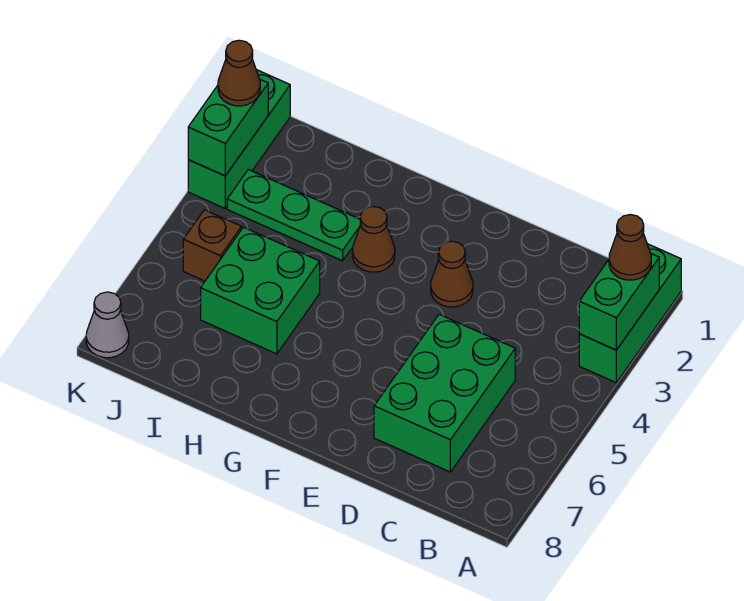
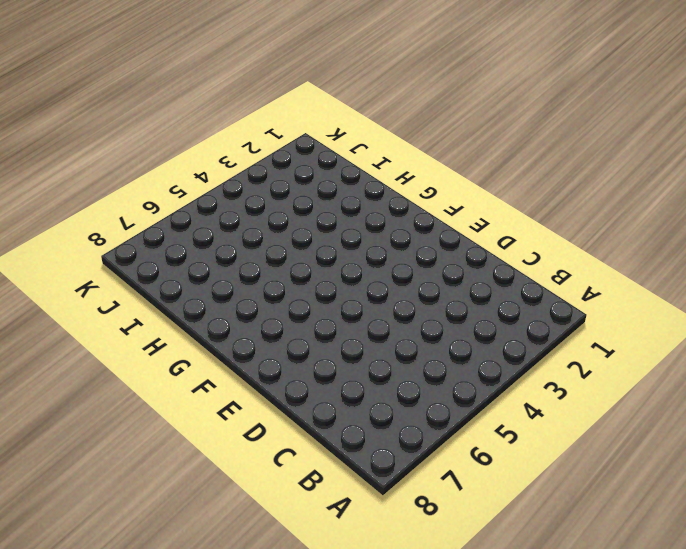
none -> green 1x3 brick [579,244,681,383]
none -> green 2x3 brick [374,314,515,472]
none -> brown 1x1 cone [431,241,473,307]

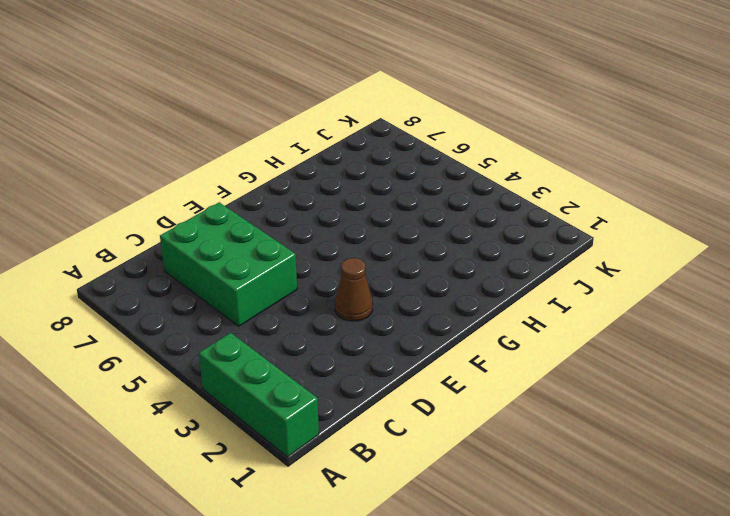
none -> brown 1x1 cone [352,207,395,272]
none -> green 1x3 plate [227,170,361,261]
none -> green 2x2 brick [201,227,320,354]

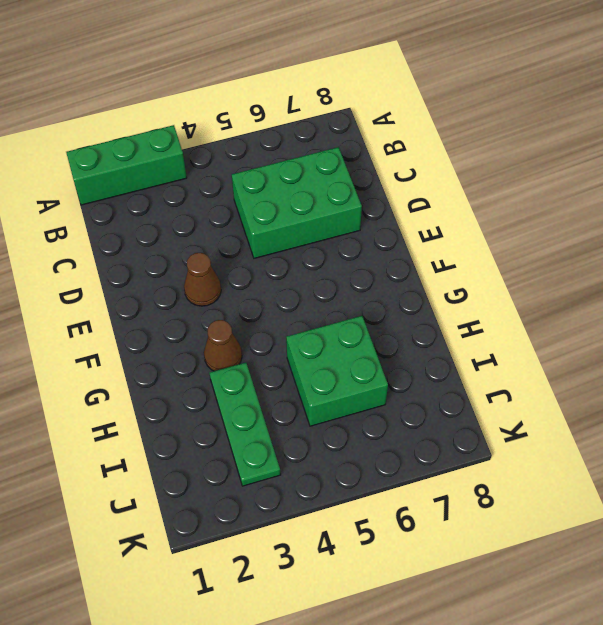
none -> brown 1x1 brick [183,210,242,281]
none -> green 1x3 brick [188,70,290,208]
none -> grey 1x1 cone [86,292,129,358]

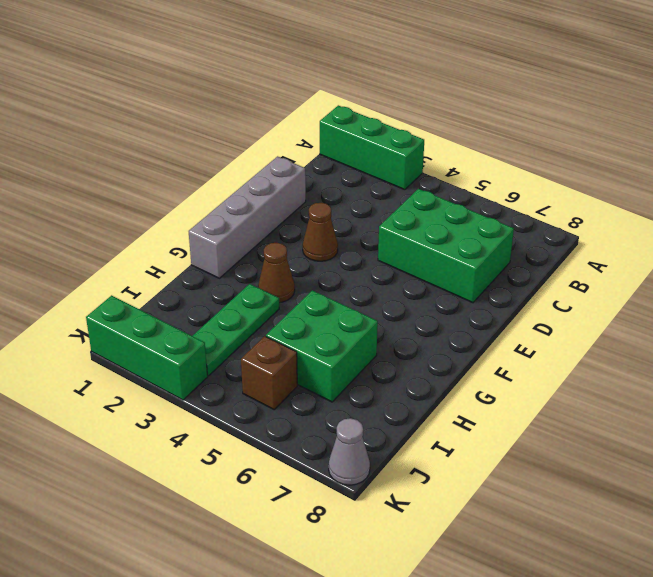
grey 1x4 brick [189,156,306,278] -> none
none -> green 1x2 brick [579,254,659,350]
none -> green 1x2 brick [188,80,268,176]
none -> brown 1x1 cone [609,215,651,280]

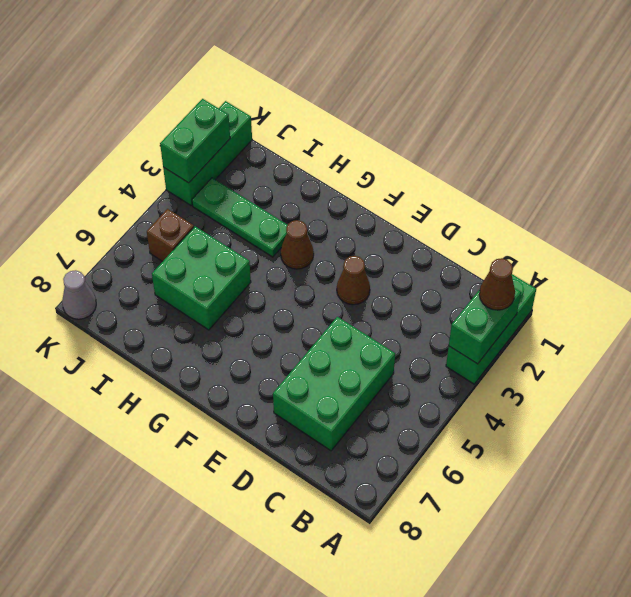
none -> brown 1x1 cone [218,40,260,106]

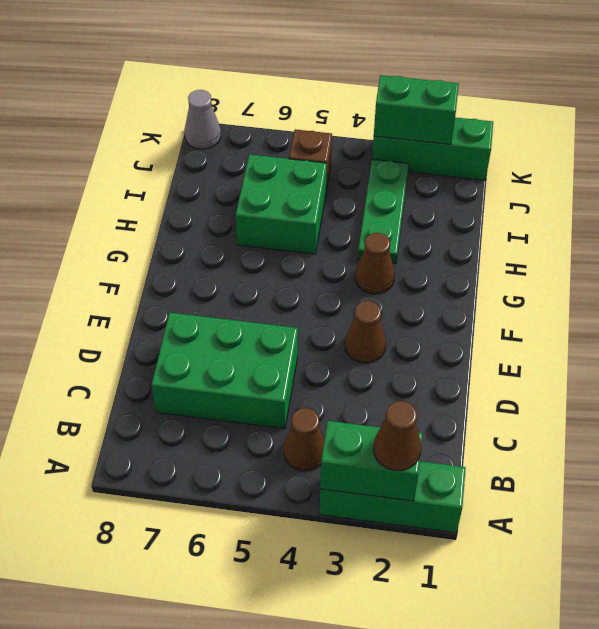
brown 1x1 cone [284,408,324,471] -> brown 1x1 cone moved to [218,40,260,106]

